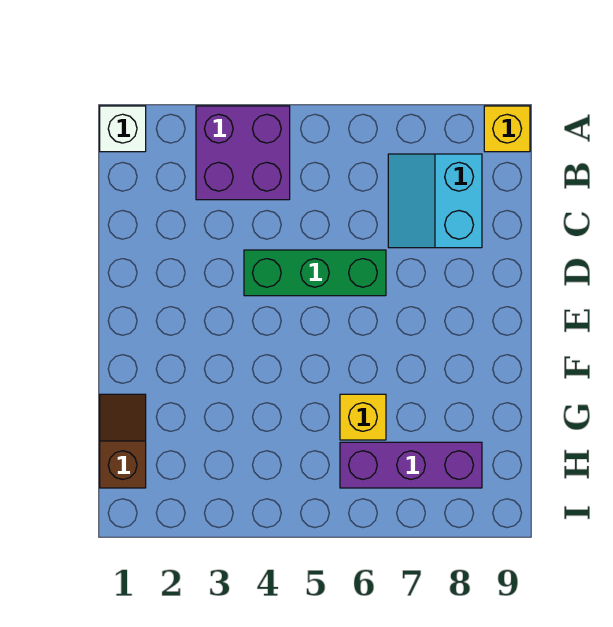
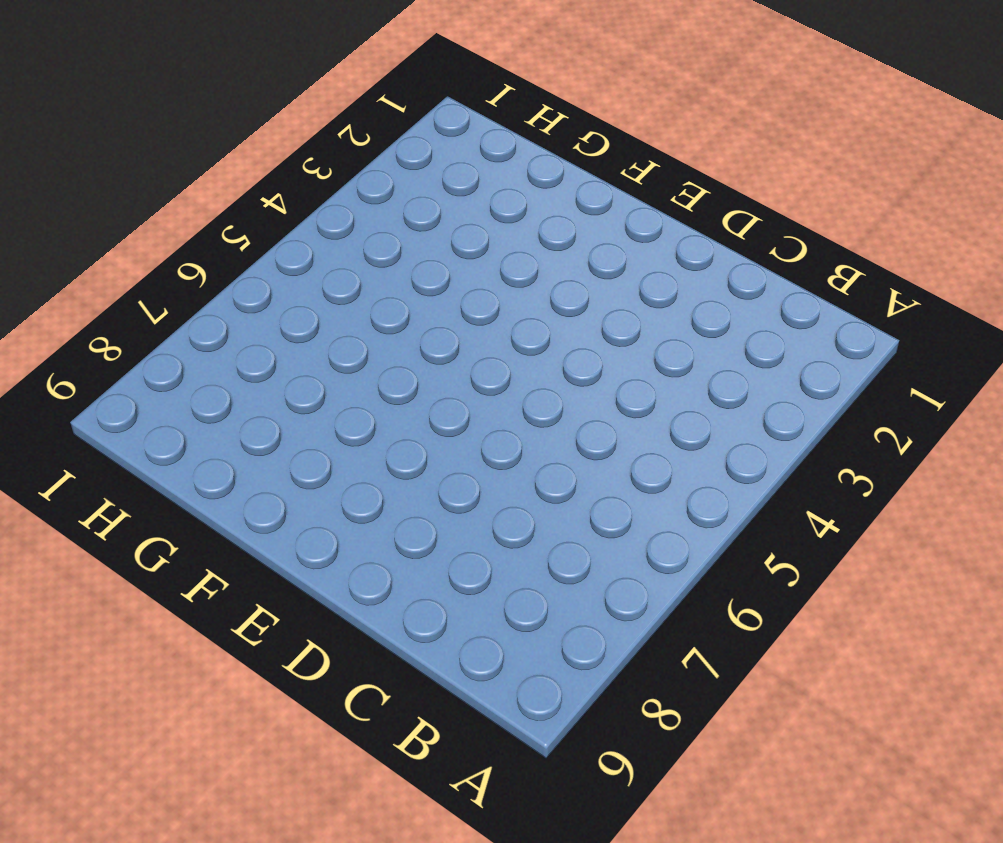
none -> white 1x1 brick [100,106,146,152]
none -> purple 2x2 brick [196,106,290,200]

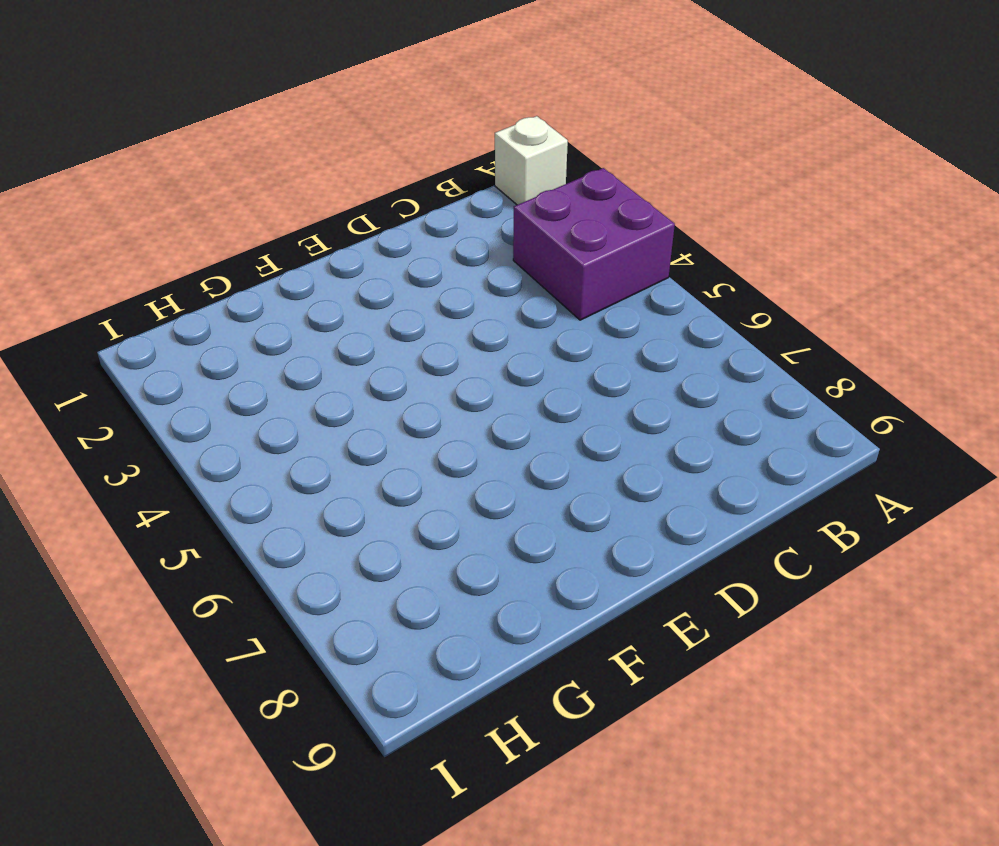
none -> yellow 1x1 brick [484,106,530,152]
none -> cyan 2x2 slope [388,154,482,248]

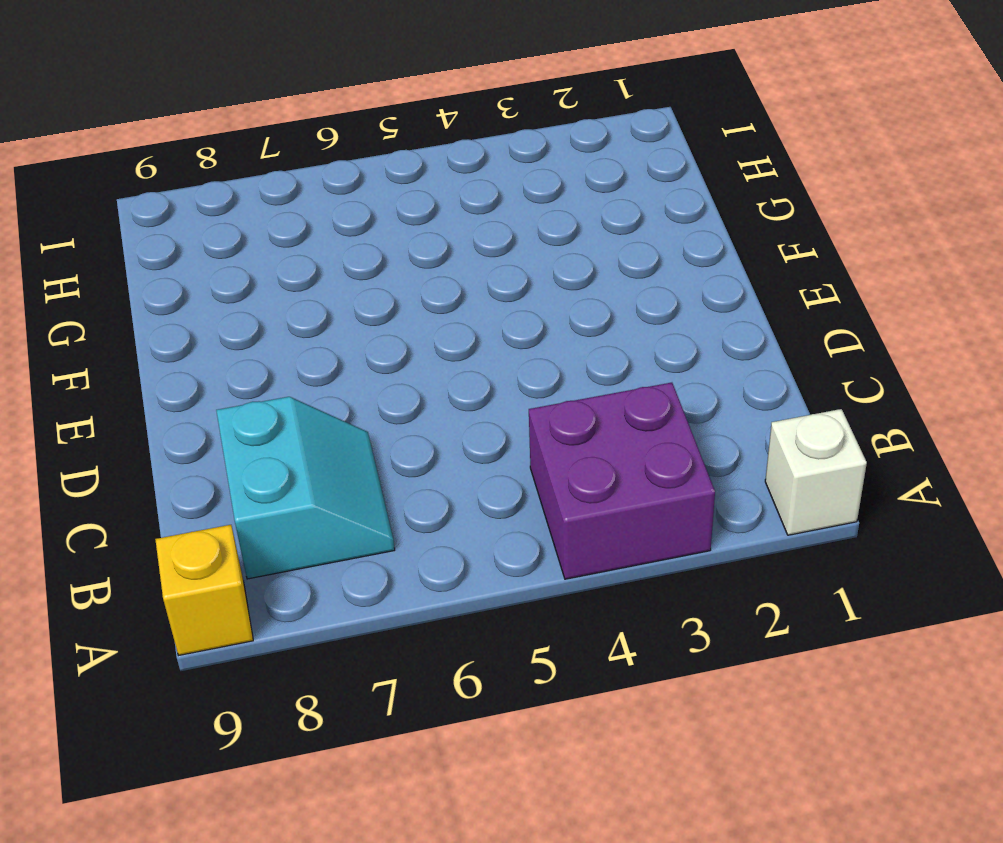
none -> green 1x3 brick [244,250,386,296]
none -> brown 1x2 slope [100,394,146,488]

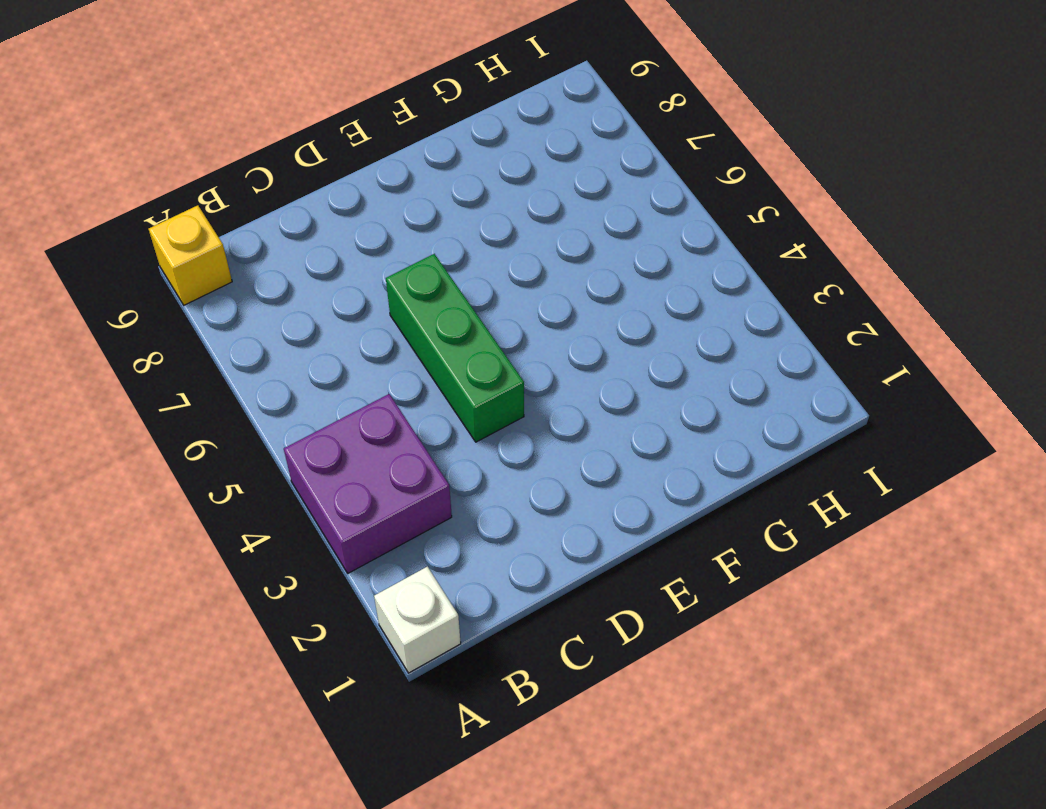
none -> cyan 2x2 slope [388,154,482,248]
none -> brown 1x2 slope [100,394,146,488]

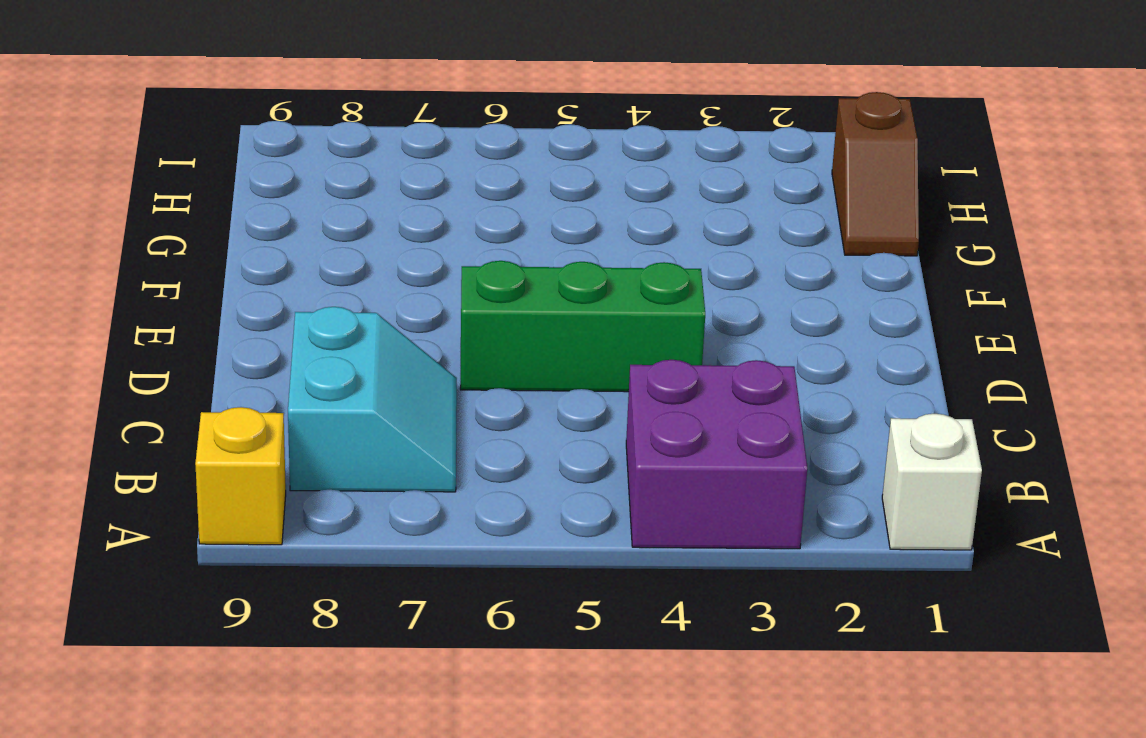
none -> yellow 1x1 brick [340,394,386,440]
none -> purple 1x3 brick [340,442,482,488]

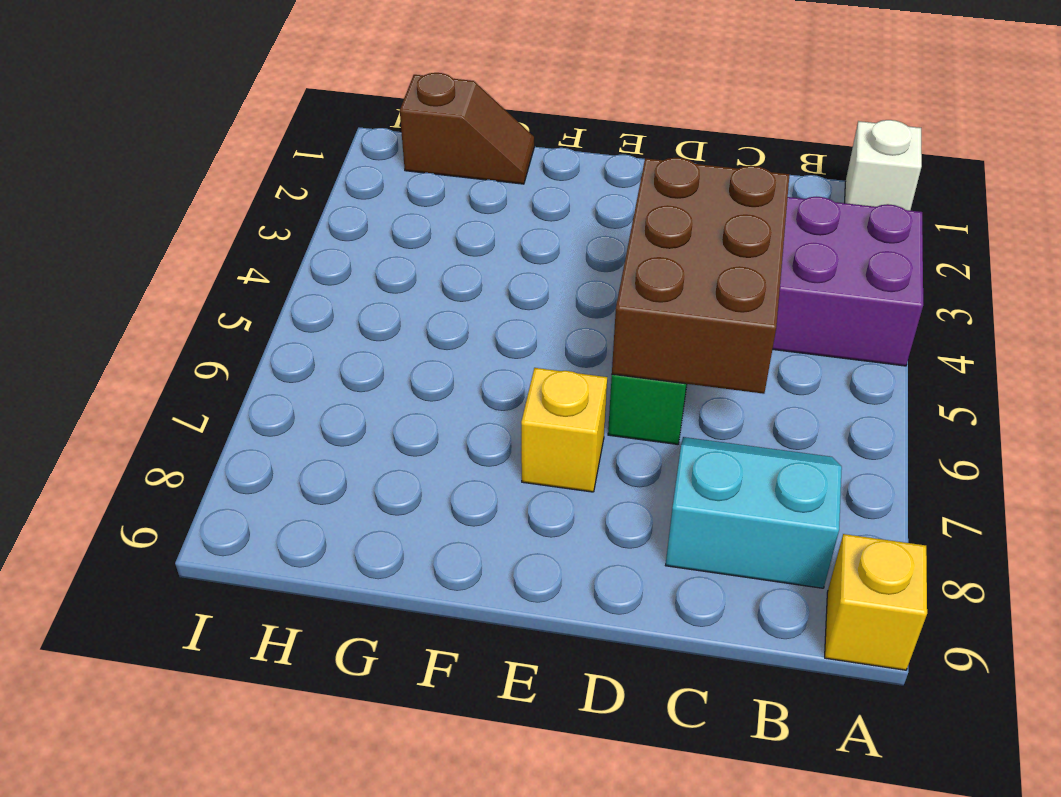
brown 2x3 brick [612,158,790,394] -> none
yellow 1x1 brick [521,368,607,492] -> yellow 1x1 brick moved to [340,394,386,440]
none -> purple 1x3 brick [340,442,482,488]

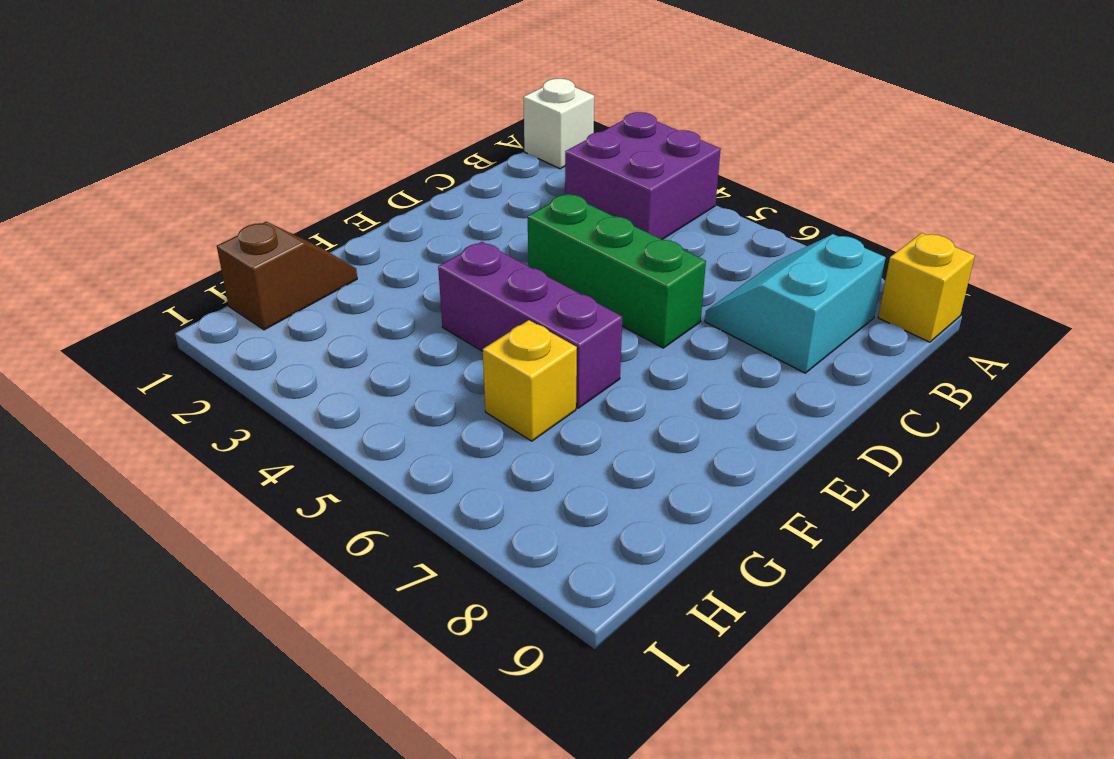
purple 1x3 brick [438,242,622,408] -> purple 1x3 brick moved to [340,442,482,488]

